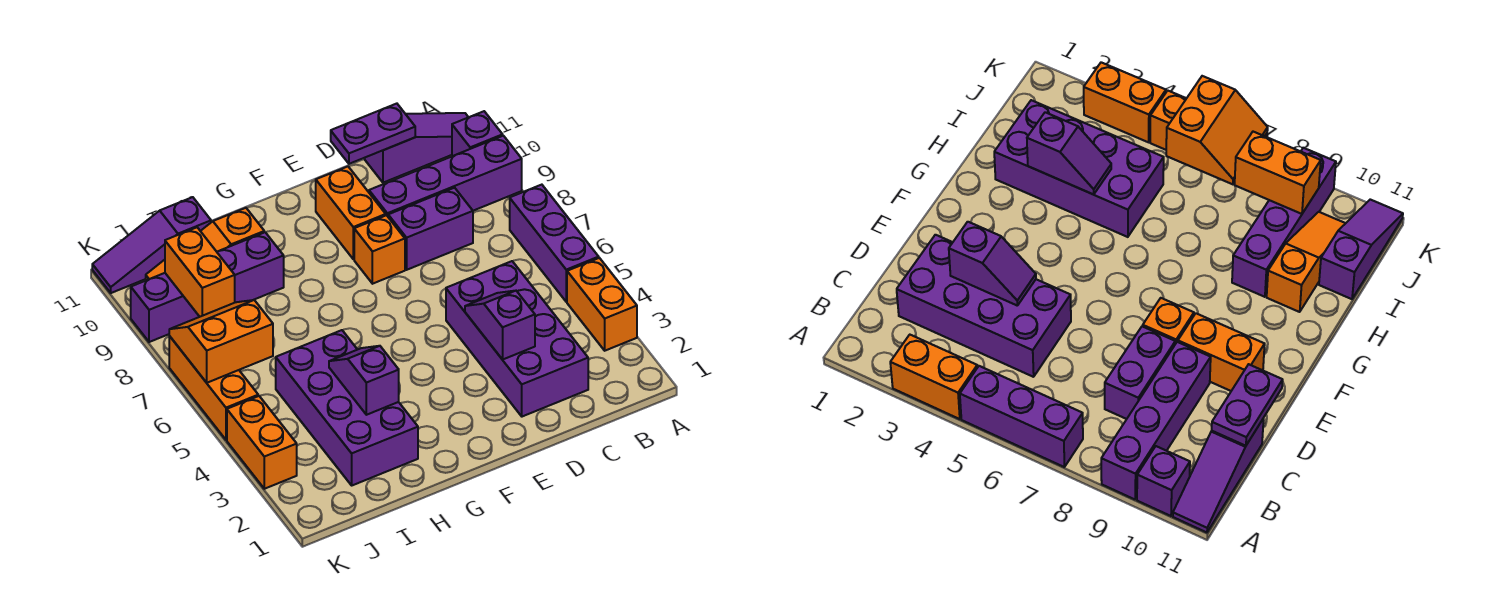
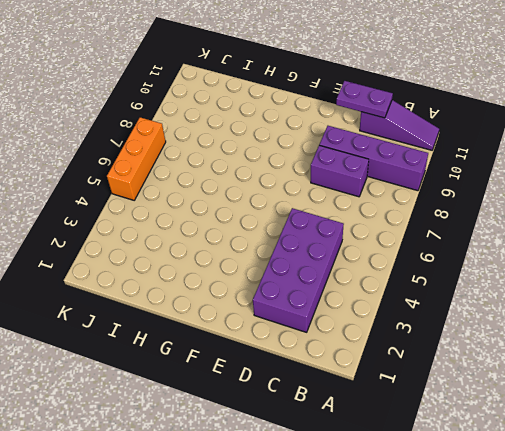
none -> orange 1x2 brick [567,258,637,351]
none -> purple 1x3 brick [510,185,599,302]
none -> purple 1x1 brick [452,111,503,156]

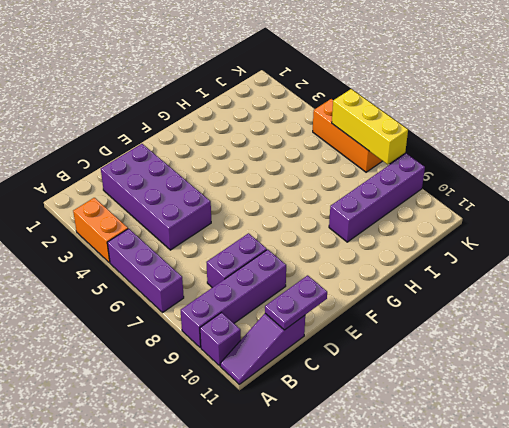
yellow 1x3 brick [332,89,408,164] -> orange 2x2 slope [169,300,273,383]
none -> orange 1x1 brick [354,215,405,284]
none -> orange 1x2 brick [316,167,386,259]
none -> purple 2x4 brick [276,330,418,485]

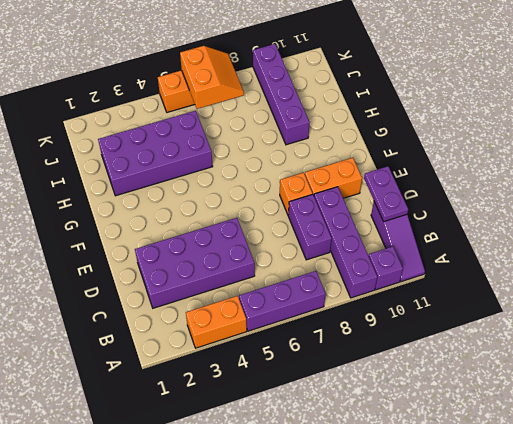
none -> orange 1x3 slope [146,208,264,280]
none -> purple 1x3 slope [92,197,211,293]
none -> orange 1x2 brick [227,396,297,489]

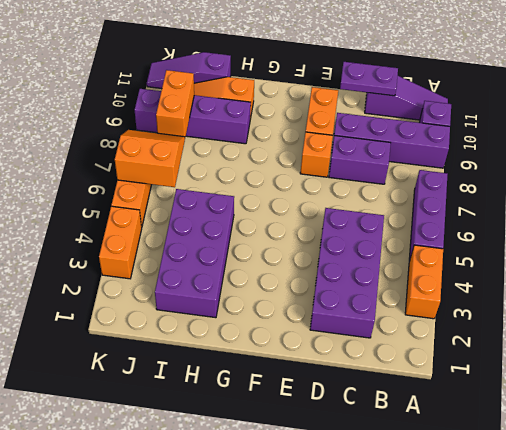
none -> purple 1x2 slope [465,291,535,360]
none -> purple 1x2 slope [329,346,399,415]

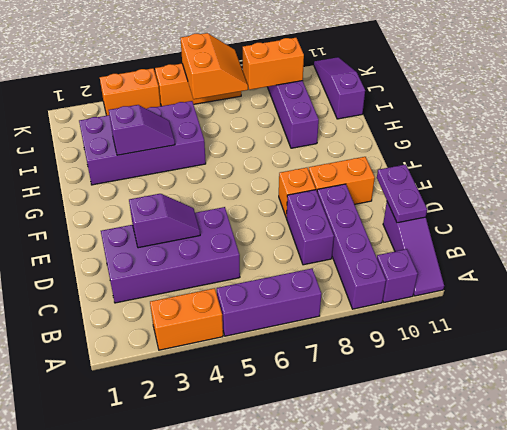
none -> orange 1x3 slope [146,208,264,280]

